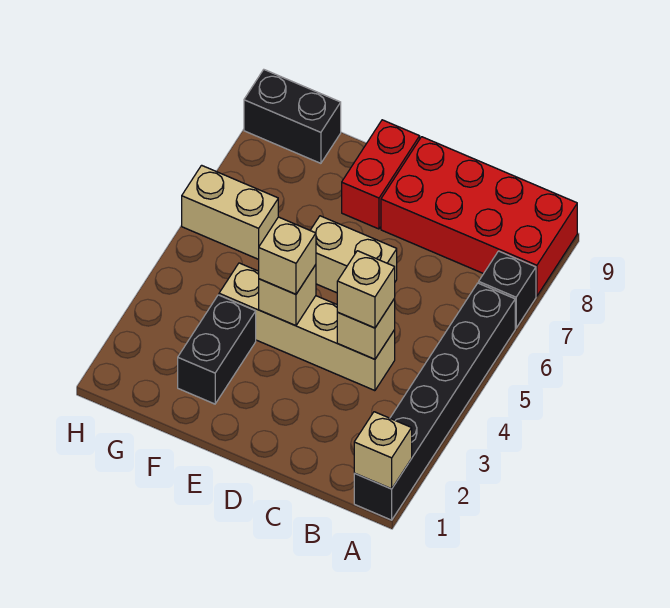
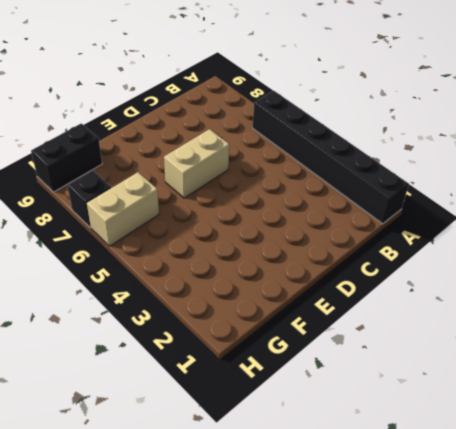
black 1x1 brick [67,170,111,227] -> black 1x1 brick moved to [479,251,536,328]
none -> red 2x4 brick [381,137,577,296]
none -> tan 1x4 brick [219,263,395,391]
none -> red 1x2 brick [342,120,420,229]

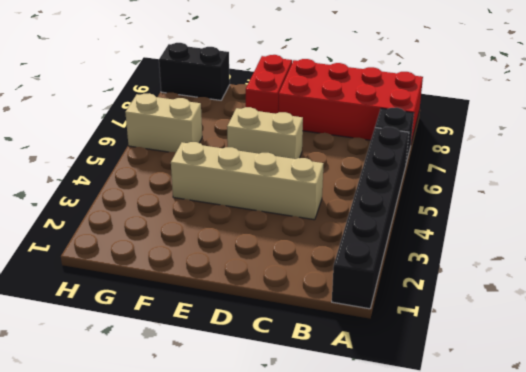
none -> black 1x2 brick [178,295,256,404]
none -> tan 1x1 brick [354,412,412,489]
none -> tan 1x1 brick [337,299,395,359]

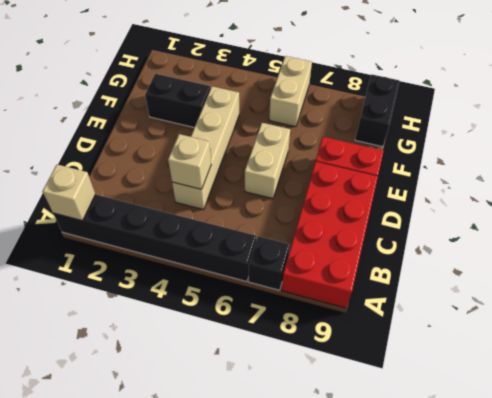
none -> tan 1x1 brick [259,265,316,326]
none -> tan 1x1 brick [337,251,395,328]
none -> tan 1x1 brick [259,217,316,294]

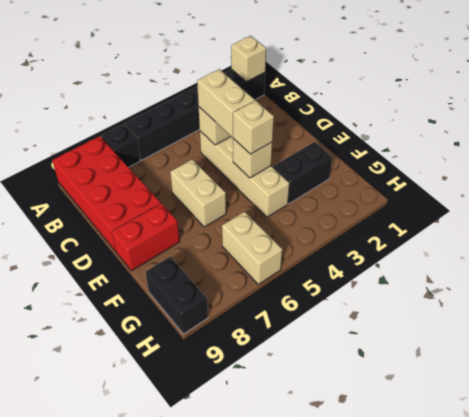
tan 1x2 brick [197,69,255,137] -> tan 1x1 brick [337,251,395,328]

